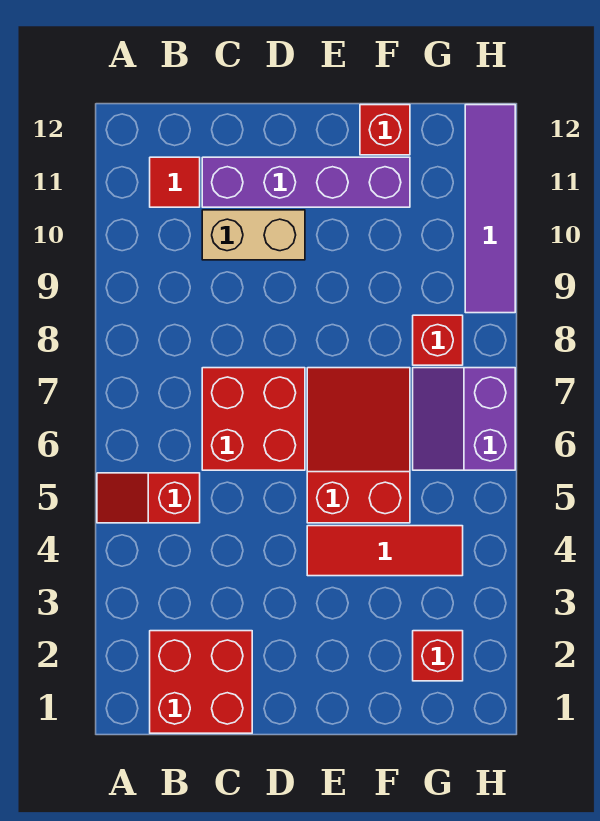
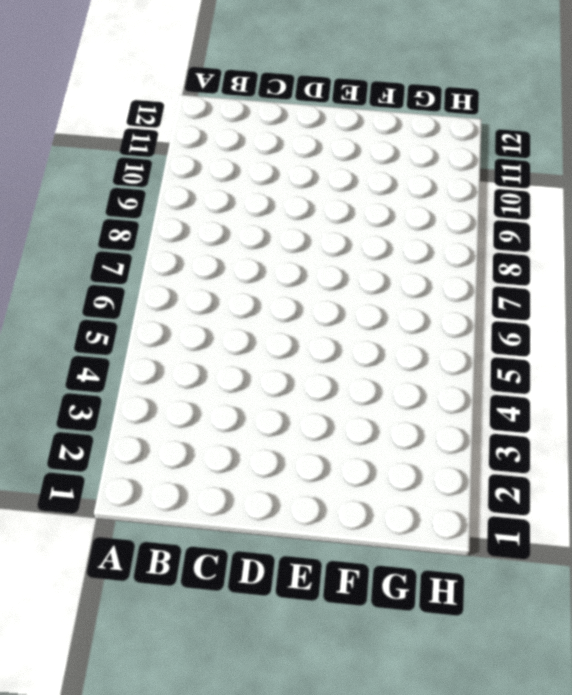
none -> red 1x2 slope [97,473,200,523]
none -> red 2x2 brick [150,631,252,733]
none -> red 1x1 tile [150,157,200,207]

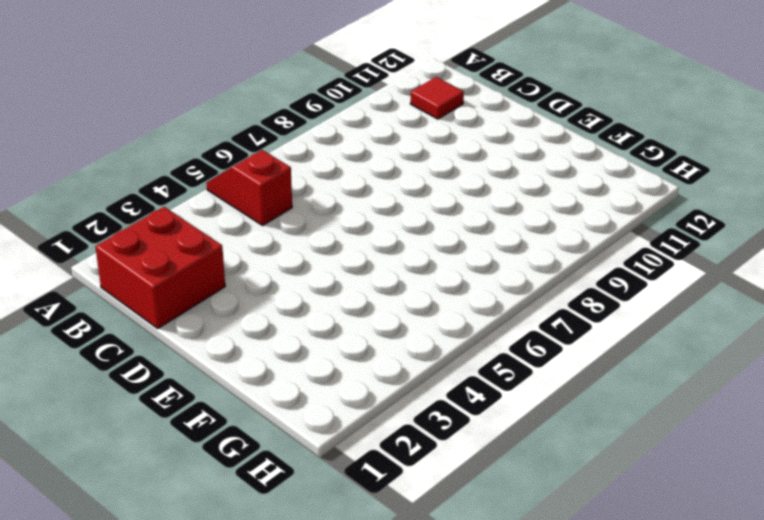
none -> red 2x2 brick [202,368,305,470]
none -> tan 1x2 brick [202,210,305,260]
none -> purple 1x4 brick [202,157,410,207]

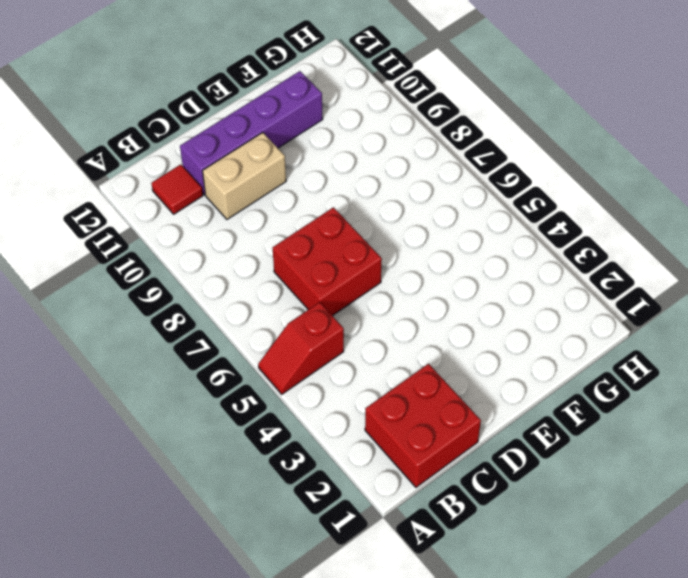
none -> red 1x3 tile [307,526,463,576]
none -> red 2x3 slope [307,368,410,523]
none -> red 1x1 brick [360,105,410,155]

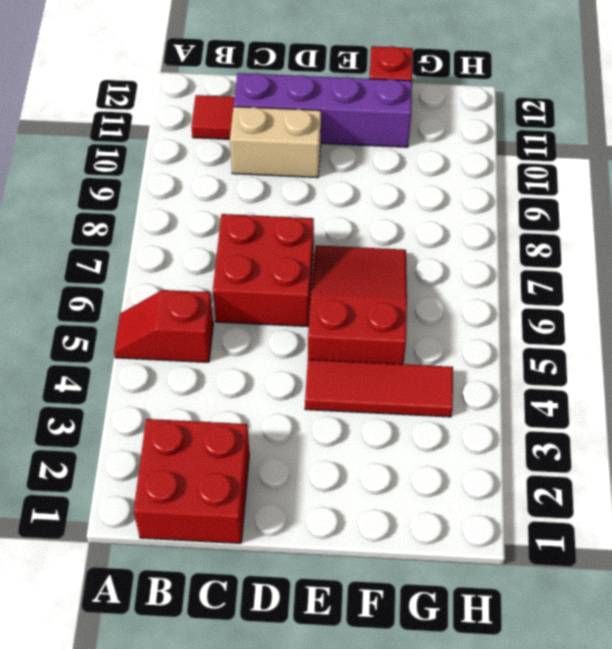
none -> red 1x1 brick [413,631,463,681]
none -> purple 2x2 slope [413,368,515,470]
none -> red 1x1 brick [413,315,463,365]

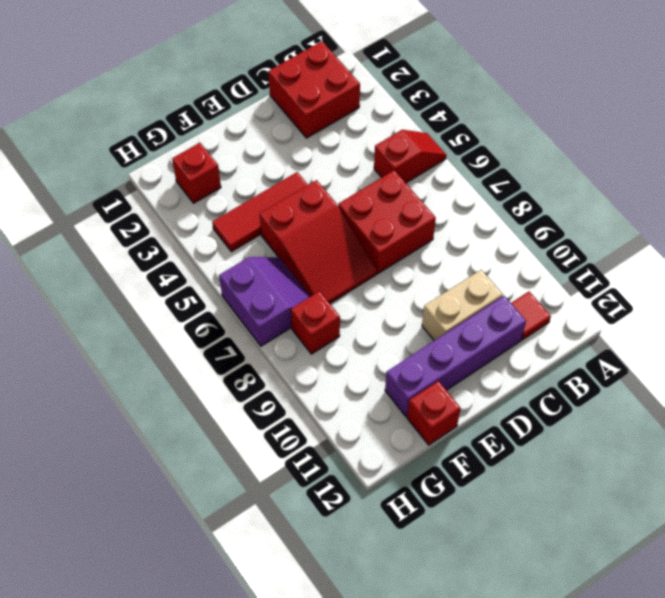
none -> purple 1x4 tile [465,105,515,313]

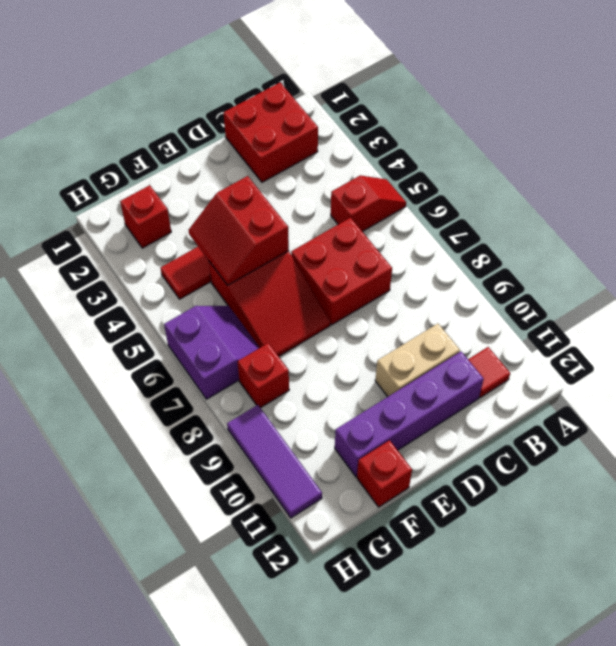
red 2x2 slope [189,176,289,285] -> none
purple 1x3 tile [227,405,322,518] -> purple 1x4 tile [465,105,515,313]

